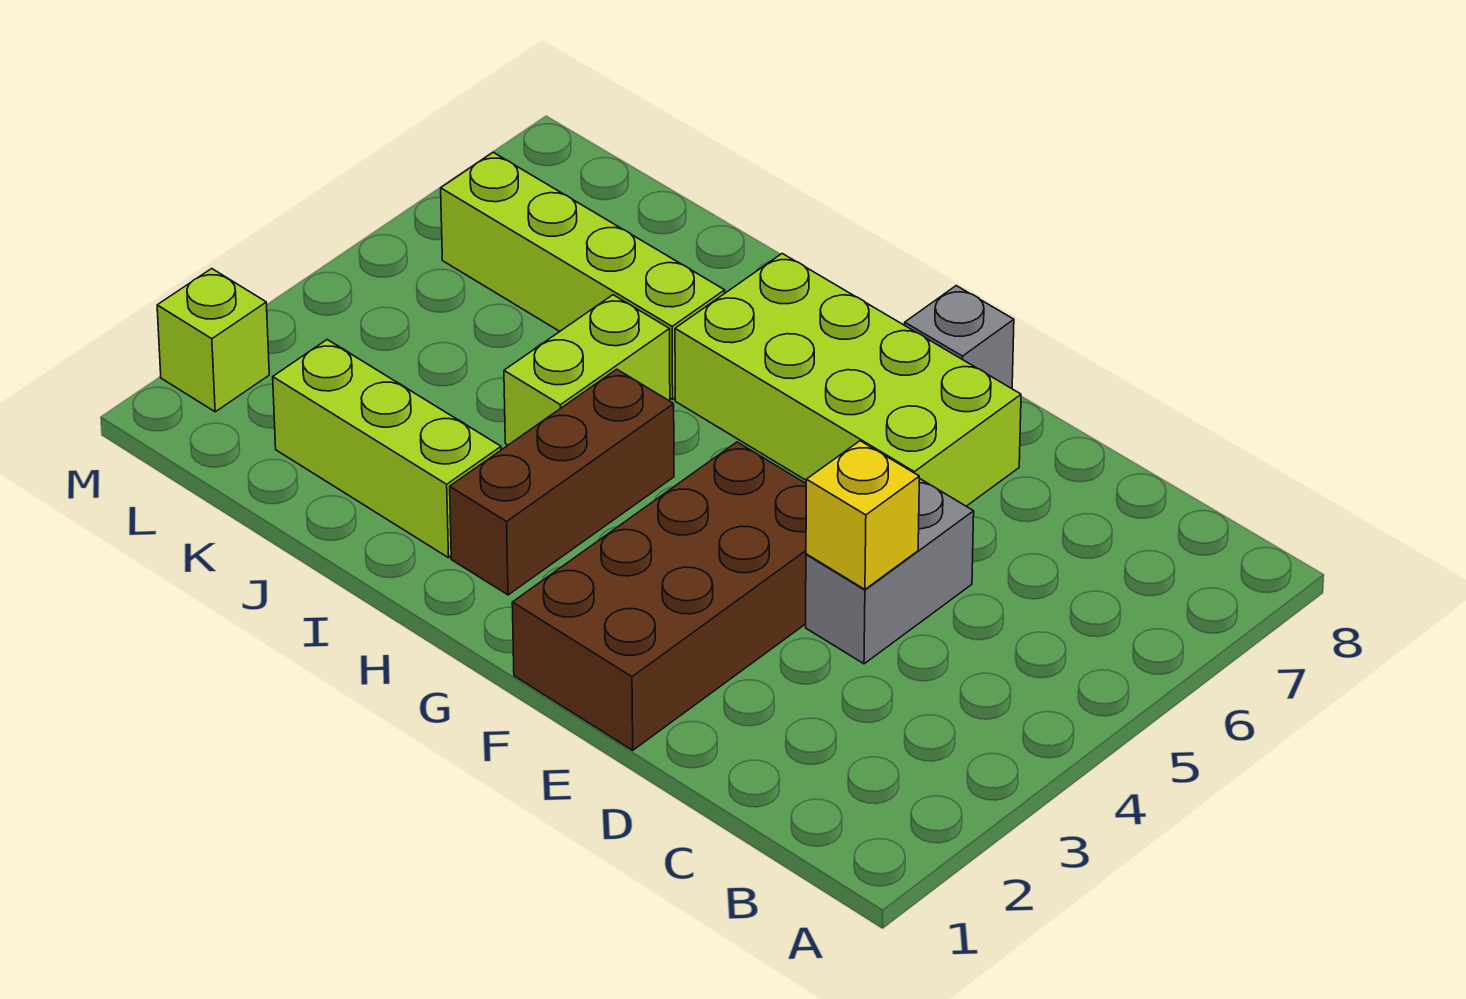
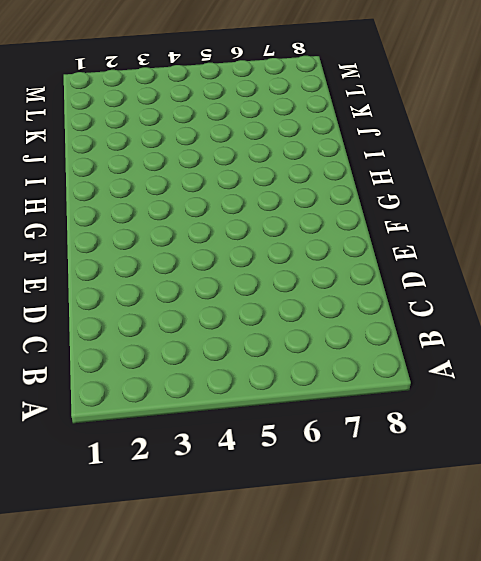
none -> grey 1x2 brick [806,478,974,664]
none -> brown 2x4 brick [512,442,806,750]

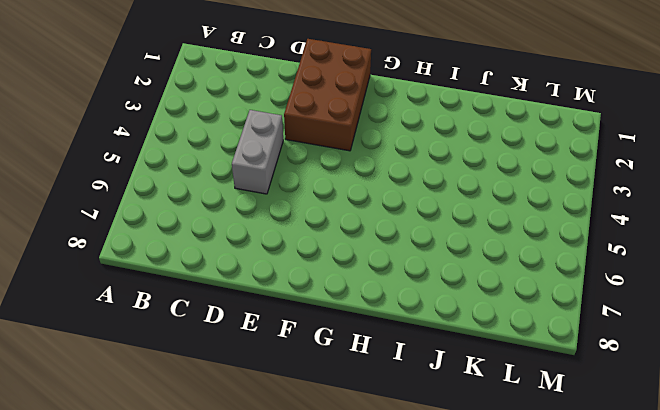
brown 2x3 brick [284,39,371,151] -> brown 2x4 brick [512,442,806,750]
none -> lime 2x4 brick [675,254,1021,506]
none -> grey 1x1 brick [905,286,1014,389]

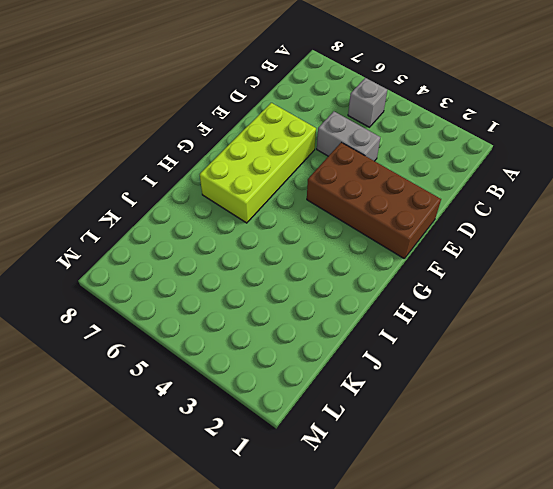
grey 1x1 brick [348,78,387,127] -> grey 1x1 brick moved to [905,286,1014,389]
none -> brown 1x3 brick [450,369,674,595]
none -> lime 1x3 brick [273,340,501,558]

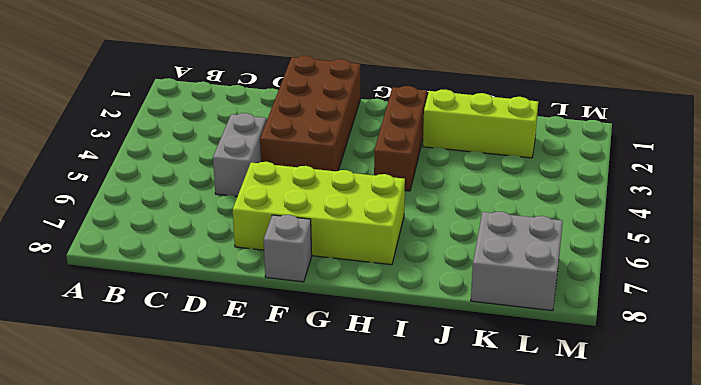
grey 2x2 brick [471,212,563,311] -> none
none -> lime 1x2 brick [504,295,670,445]
none -> lime 1x4 brick [441,152,725,399]

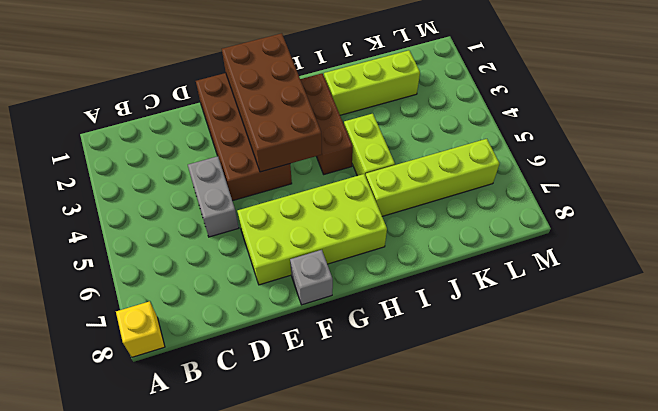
yellow 1x1 brick [116,301,165,357] -> yellow 1x1 brick moved to [806,441,919,589]
brown 2x4 brick [222,33,322,172] -> none
none -> lime 1x1 brick [157,269,269,412]

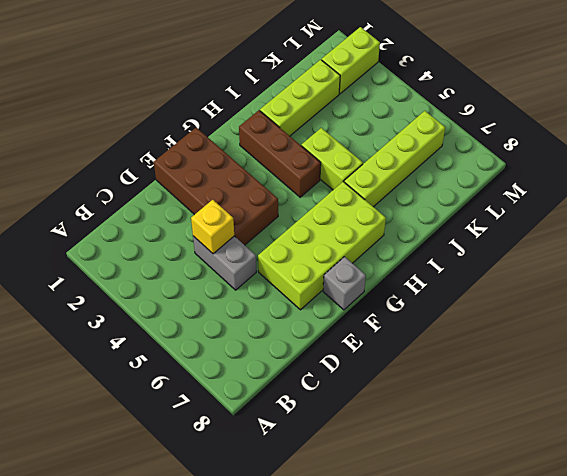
lime 1x2 brick [322,27,380,94] -> lime 1x1 brick [157,269,269,412]

